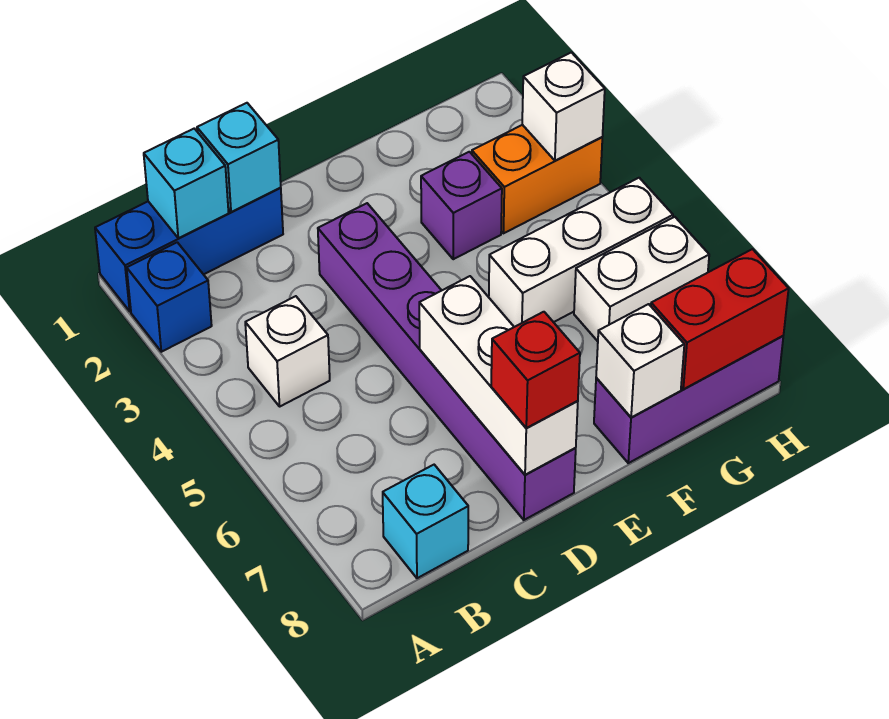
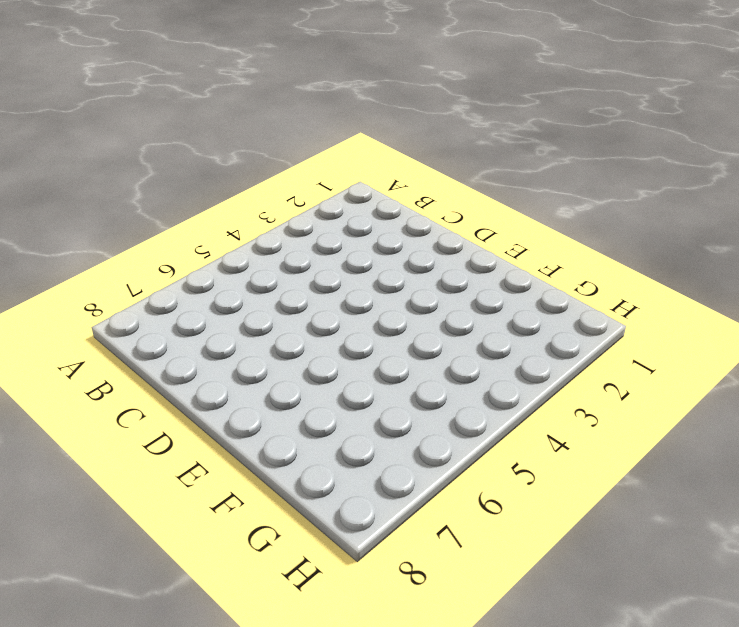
none -> blue 1x3 brick [95,188,283,311]
none -> blue 1x1 brick [127,242,212,352]
none -> white 1x1 brick [245,296,330,406]

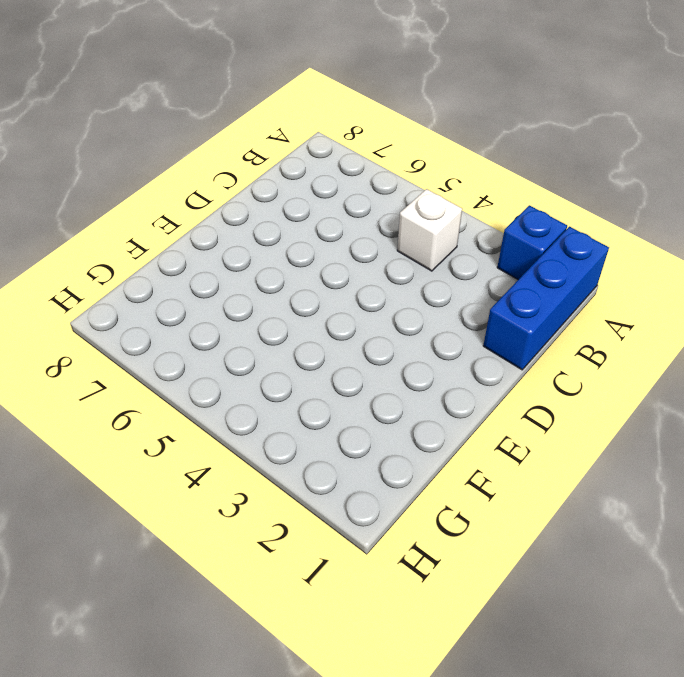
none -> cyan 1x1 brick [383,465,468,578]
none -> purple 1x6 brick [318,203,576,520]
none -> purple 1x1 brick [421,152,502,259]

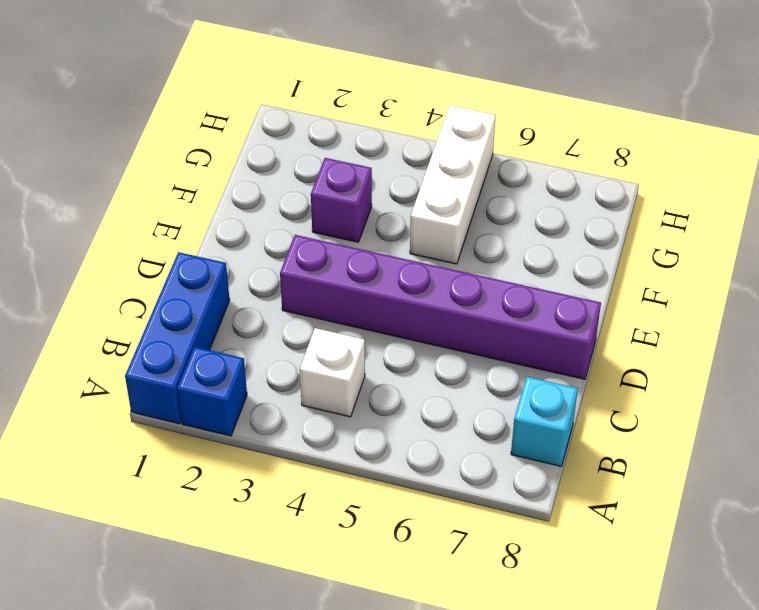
none -> purple 1x3 brick [594,336,783,463]
none -> orange 1x2 brick [472,125,602,233]
none -> white 1x2 brick [574,217,709,341]

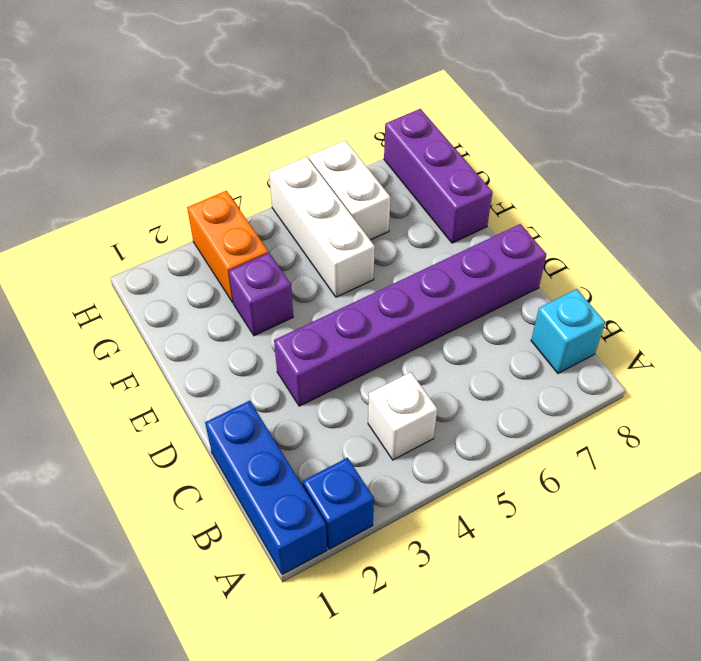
none -> cyan 1x1 brick [144,129,229,238]
none -> cyan 1x1 brick [197,103,281,212]
none -> white 1x3 brick [419,276,578,475]

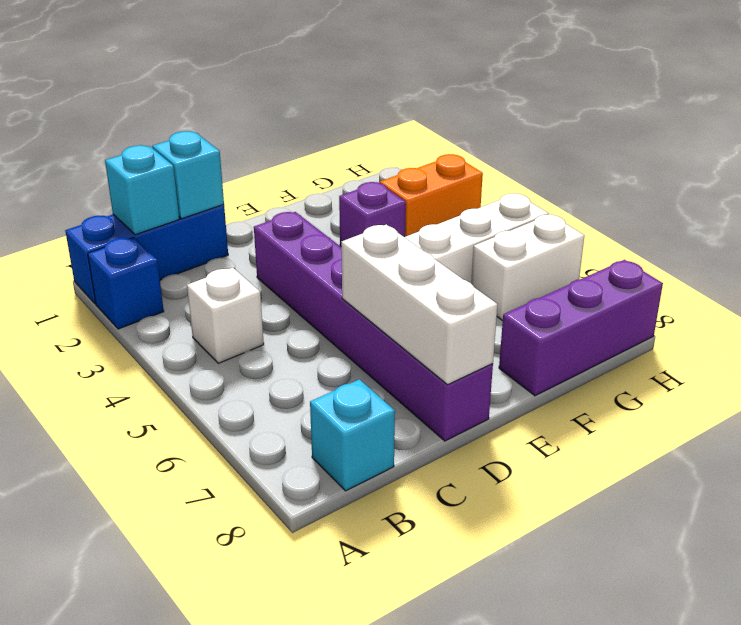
none -> white 1x1 brick [596,304,684,418]
none -> red 1x2 brick [651,249,789,389]
none -> white 1x1 brick [522,52,605,161]

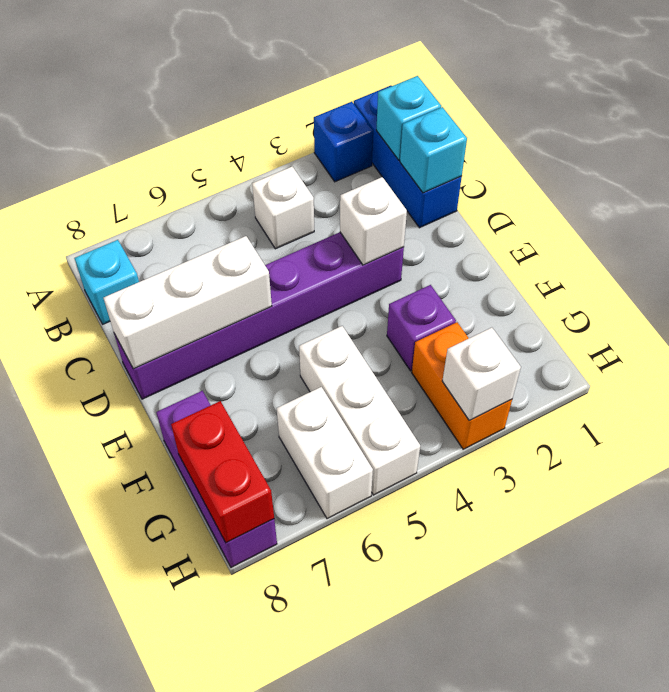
white 1x1 brick [340,177,407,265] -> white 1x1 brick moved to [596,304,684,418]
none -> red 1x1 brick [491,312,580,428]

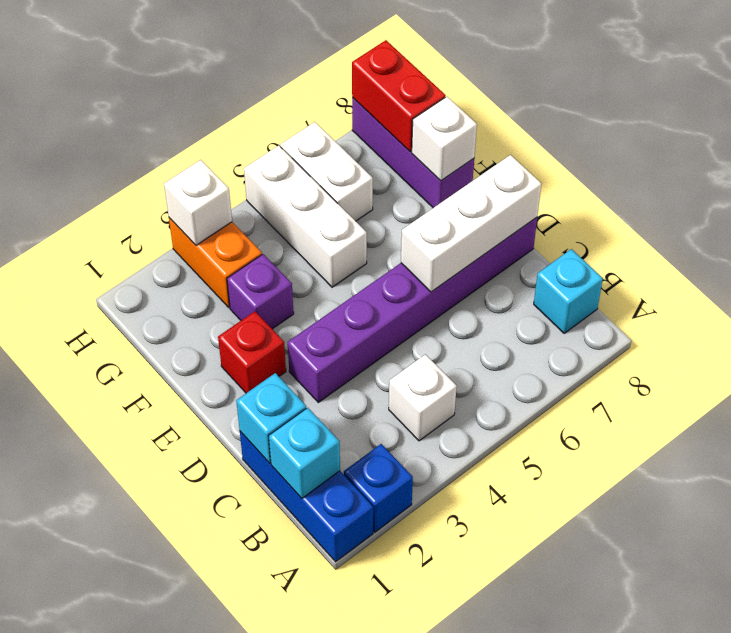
red 1x1 brick [218,311,286,393] -> red 1x1 brick moved to [491,312,580,428]

